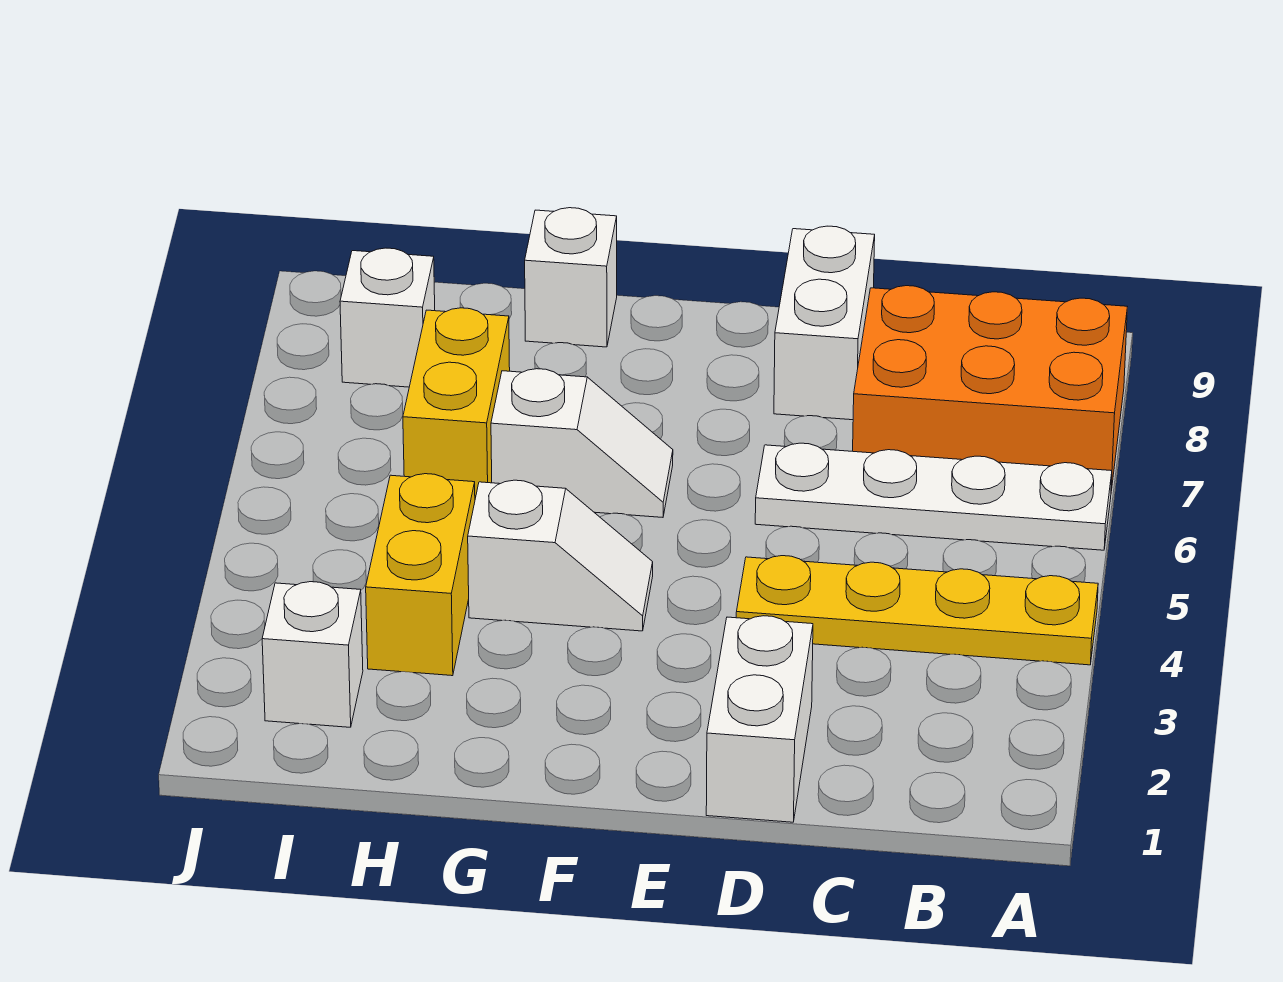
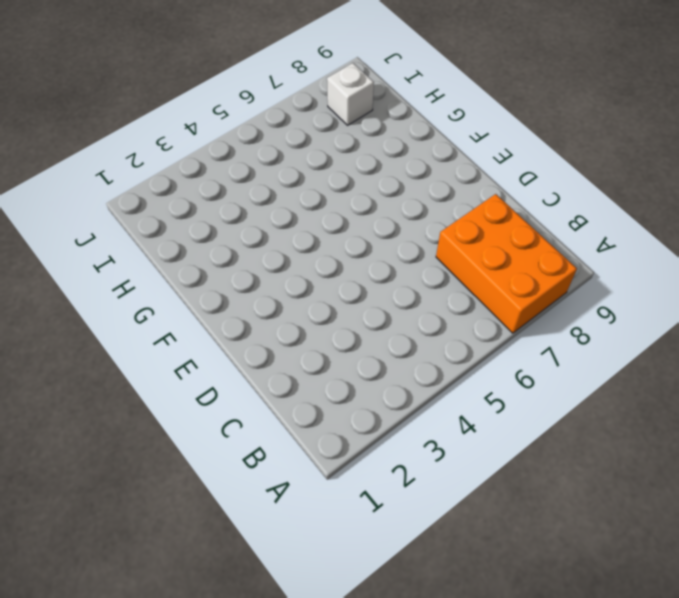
none -> yellow 1x4 plate [736,556,1098,665]
none -> white 1x4 plate [755,443,1112,550]
none -> white 1x2 brick [706,616,813,822]

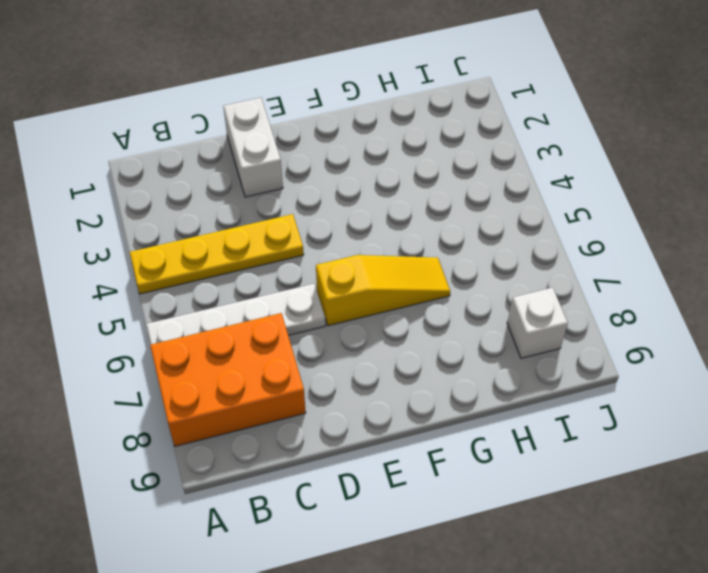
yellow 1x3 slope [316,255,450,326] -> white 1x2 slope [491,369,673,517]
none -> white 1x2 brick [774,226,875,420]
none -> white 1x2 slope [468,480,653,631]
none -> white 1x1 brick [525,208,617,347]

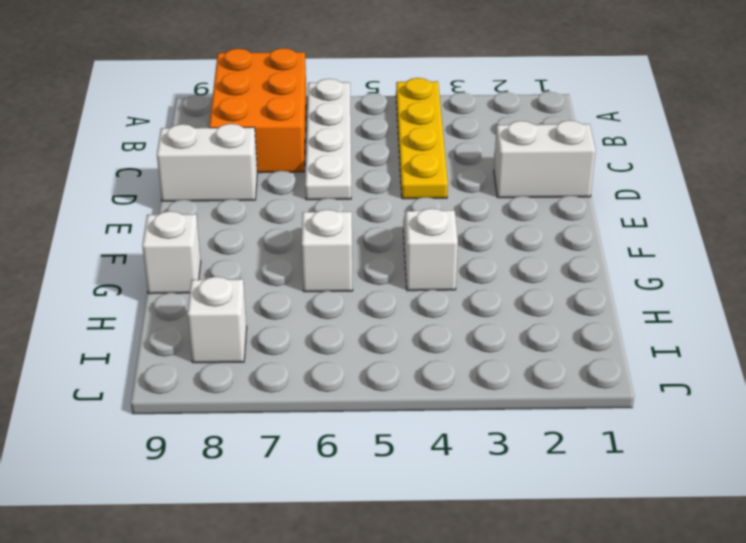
none -> yellow 1x2 brick [366,474,475,676]
none -> yellow 1x2 brick [403,308,510,498]
none -> white 1x1 brick [262,582,363,727]

